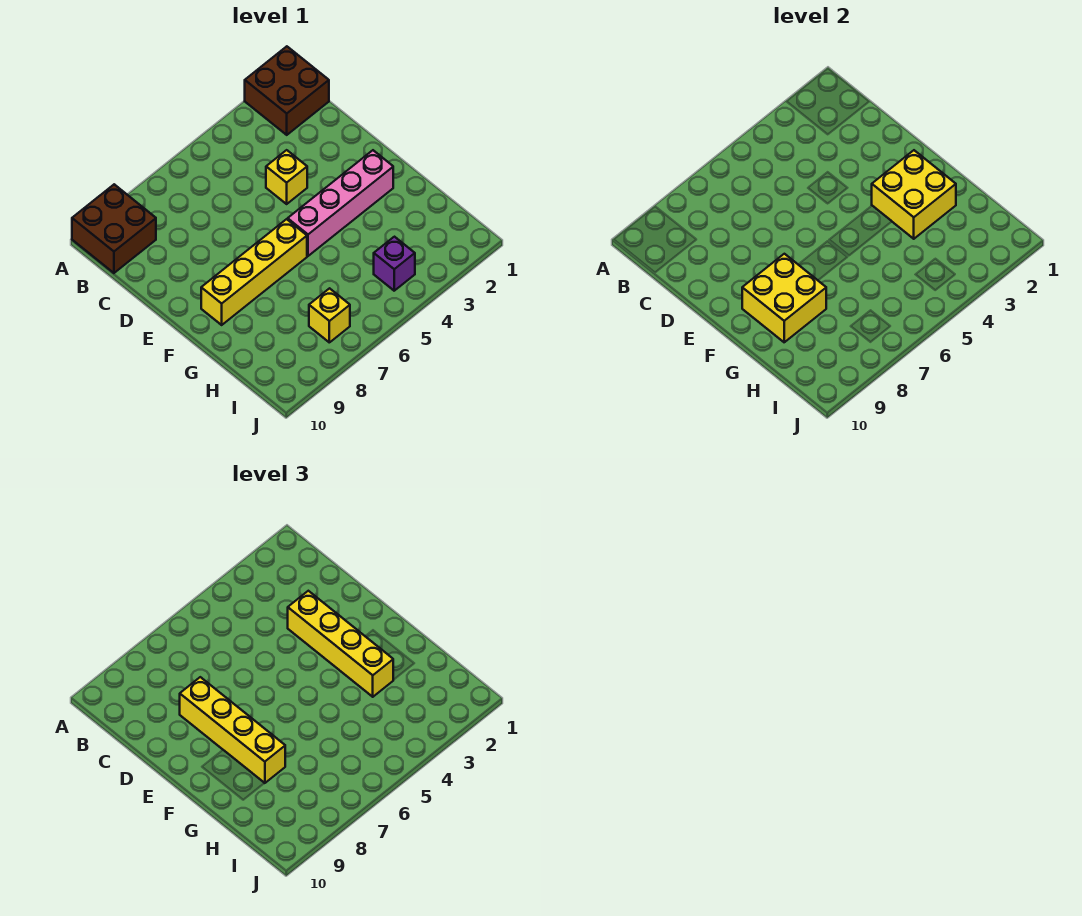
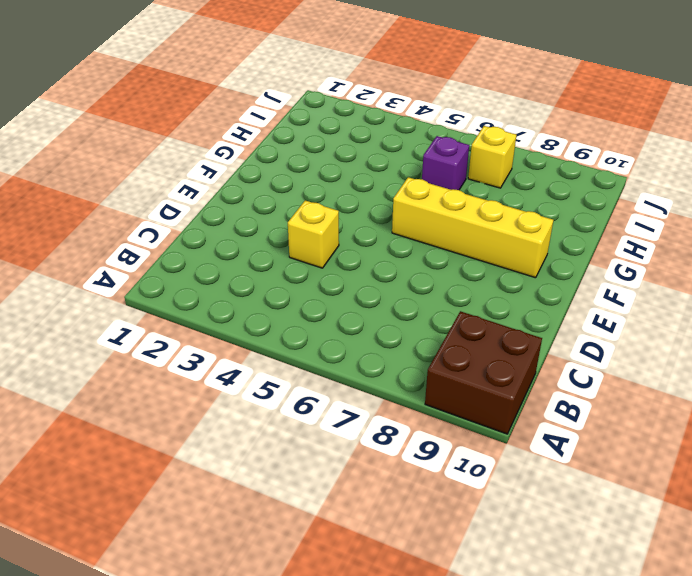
purple 1x1 brick [422,136,469,190] -> purple 1x1 brick moved to [374,237,415,291]
none -> brown 2x2 brick [245,46,329,135]
none -> pink 1x4 brick [288,150,393,256]

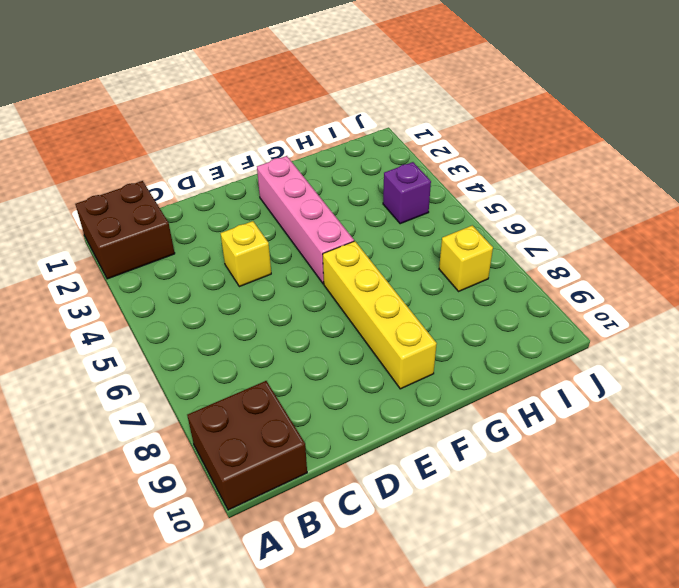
none -> yellow 2x2 brick [872,150,956,239]
none -> yellow 2x2 brick [742,254,826,342]

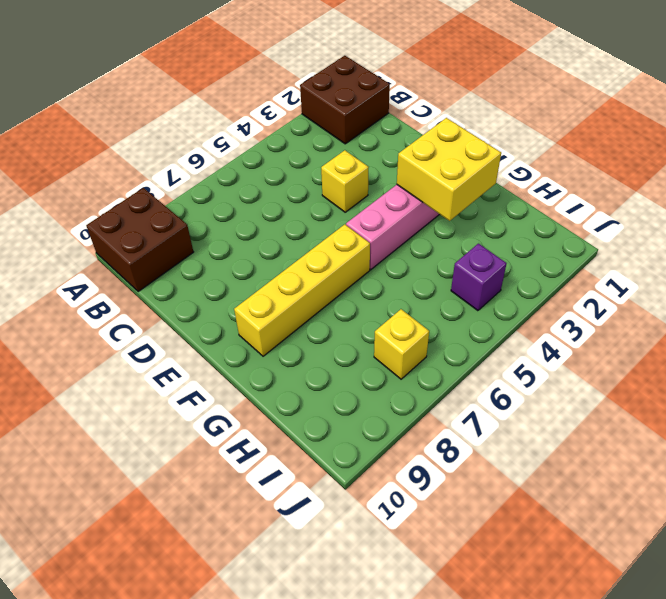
none -> yellow 2x2 brick [742,254,826,342]
none -> yellow 1x4 brick [288,591,393,697]

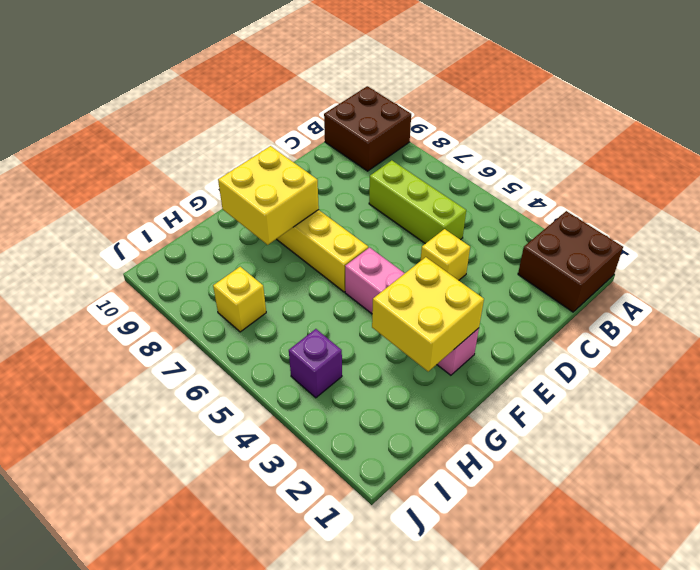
lime 1x3 brick [369,160,466,244] -> none
none -> yellow 1x4 brick [288,591,393,697]
none -> yellow 1x4 brick [180,677,285,783]

